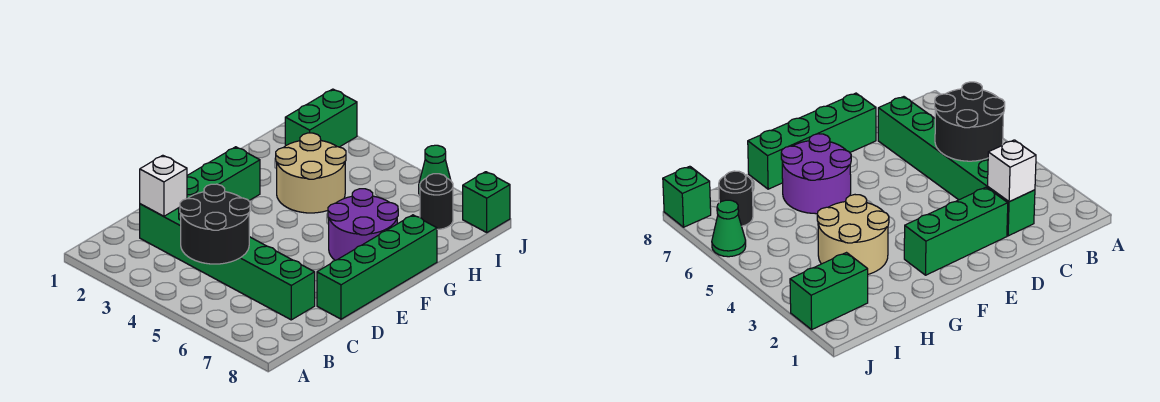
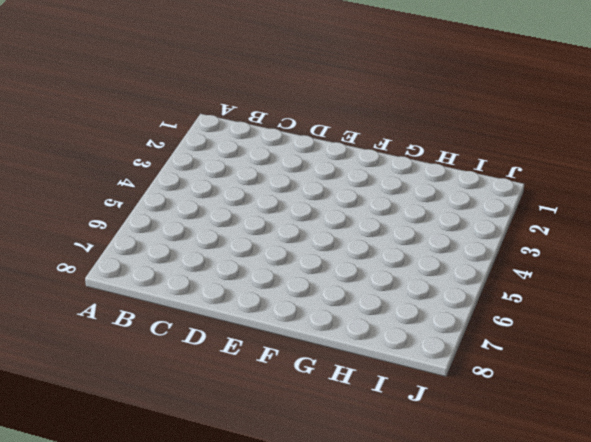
none -> green 1x6 brick [140,204,315,320]
none -> green 1x3 brick [187,147,260,201]

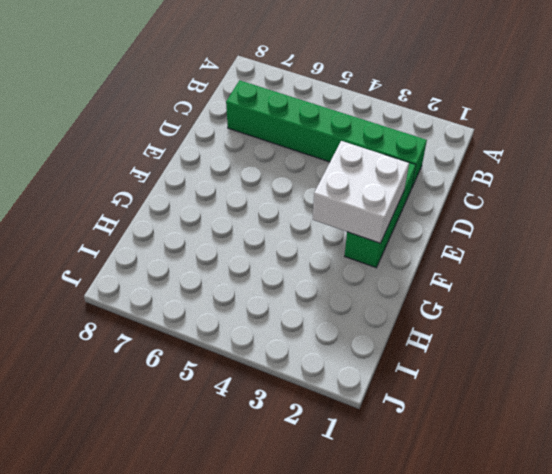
white 2x2 brick [313,141,409,243] -> none
none -> green 1x4 brick [317,215,437,319]
none -> purple 2x2 round brick [328,189,398,260]

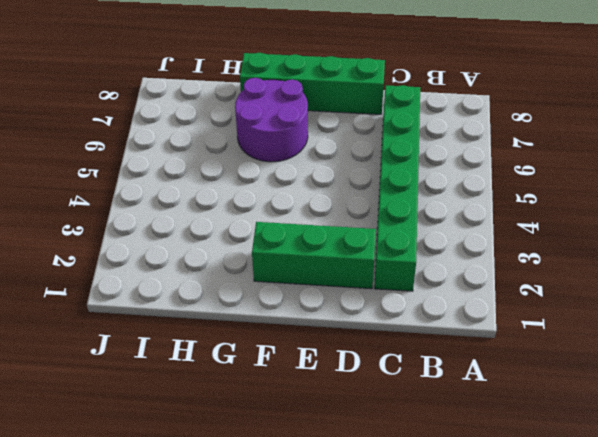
none -> tan 2x2 round brick [276,133,346,213]
none -> green 1x2 brick [285,89,357,147]

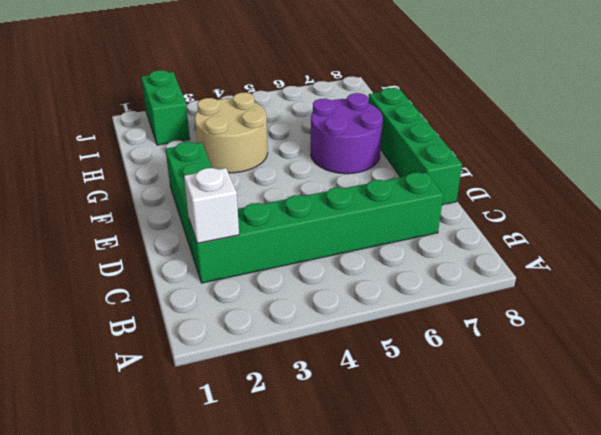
none -> black 1x1 round brick [420,174,453,229]
none -> green 1x1 cone [419,145,451,195]

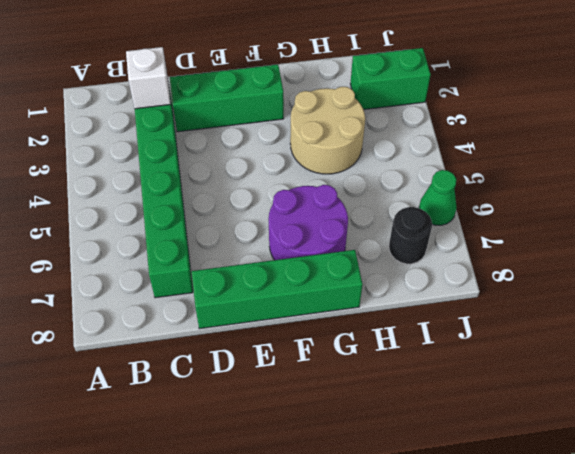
none -> green 1x1 brick [463,172,510,232]
none -> black 2x2 round brick [180,184,250,264]

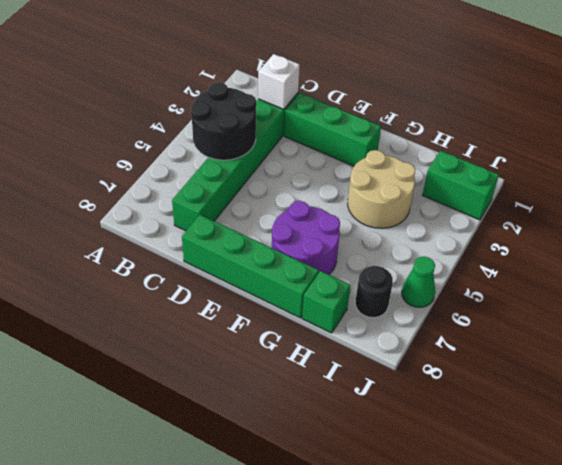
green 1x1 brick [302,271,350,333] -> green 1x1 brick moved to [463,172,510,232]

